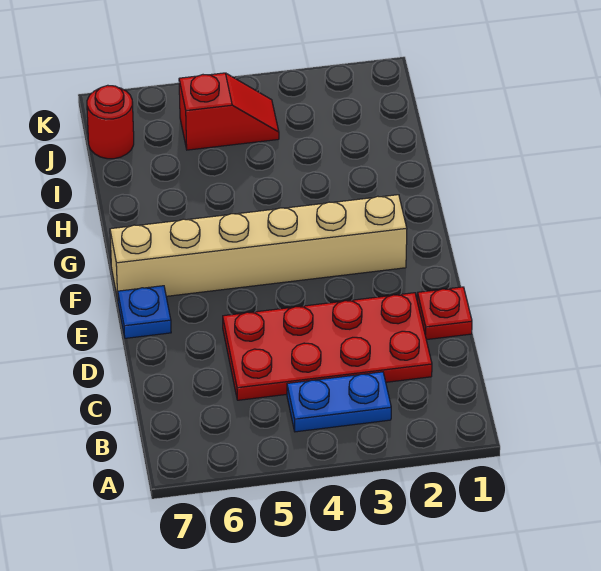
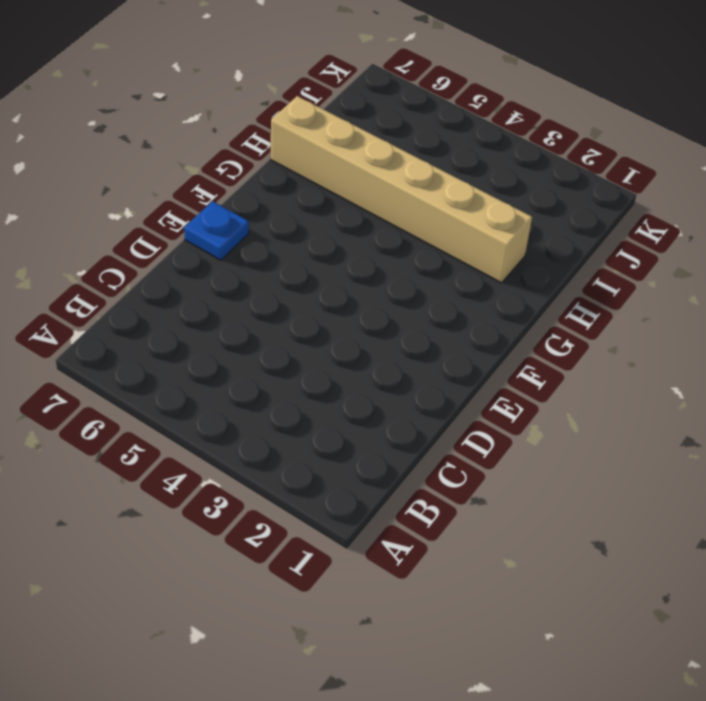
tan 1x6 brick [271,96,532,283] -> tan 1x6 brick moved to [110,195,407,300]
none -> blue 1x2 plate [287,372,391,432]
none -> red 2x4 plate [223,293,432,400]

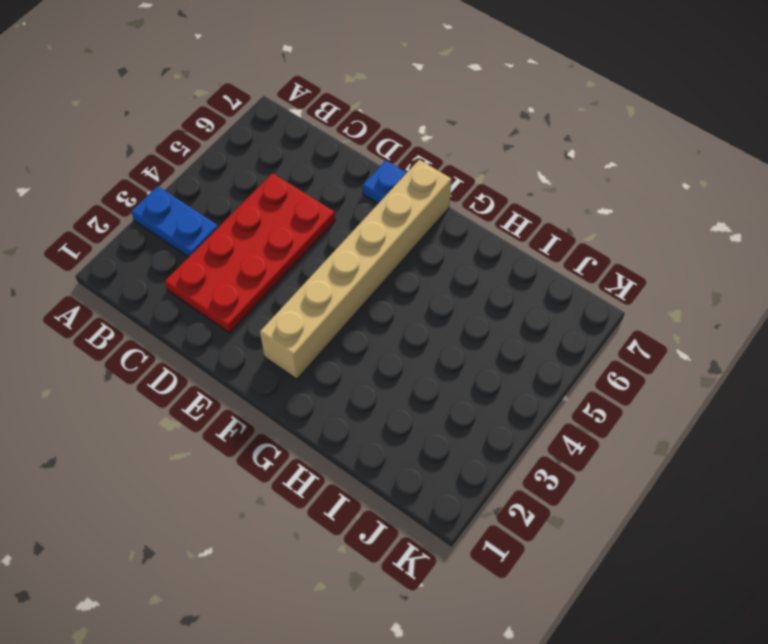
blue 1x2 plate [131,186,218,257] -> blue 1x2 plate turned to [287,372,391,432]
none -> red 1x1 plate [417,287,472,340]
none -> red 1x2 slope [179,73,279,150]

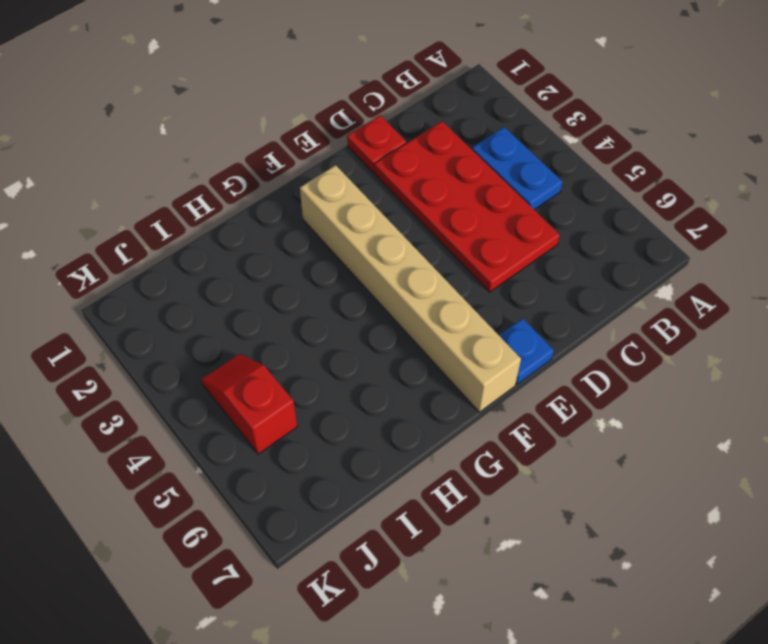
none -> red 1x1 round brick [87,85,134,159]

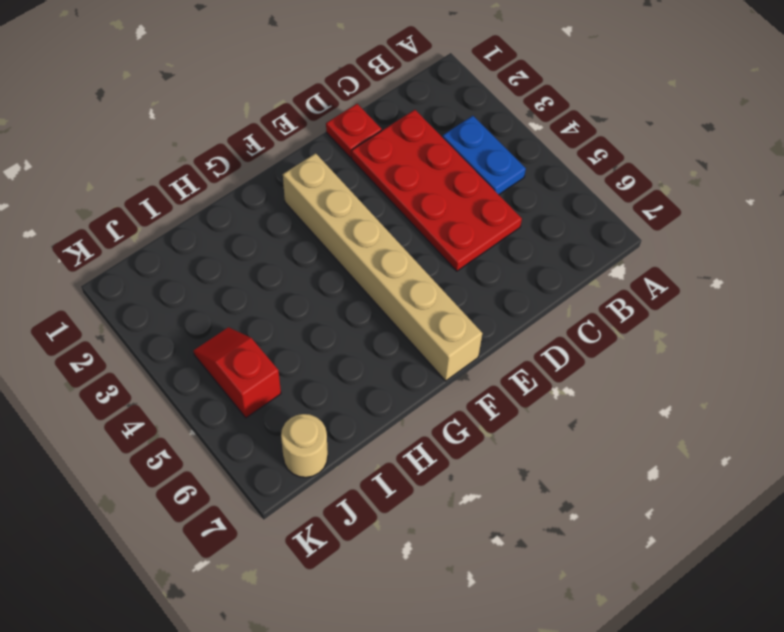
tan 1x1 round brick [281,414,328,477] -> red 1x1 round brick [87,85,134,159]
none -> blue 1x1 plate [118,286,171,338]

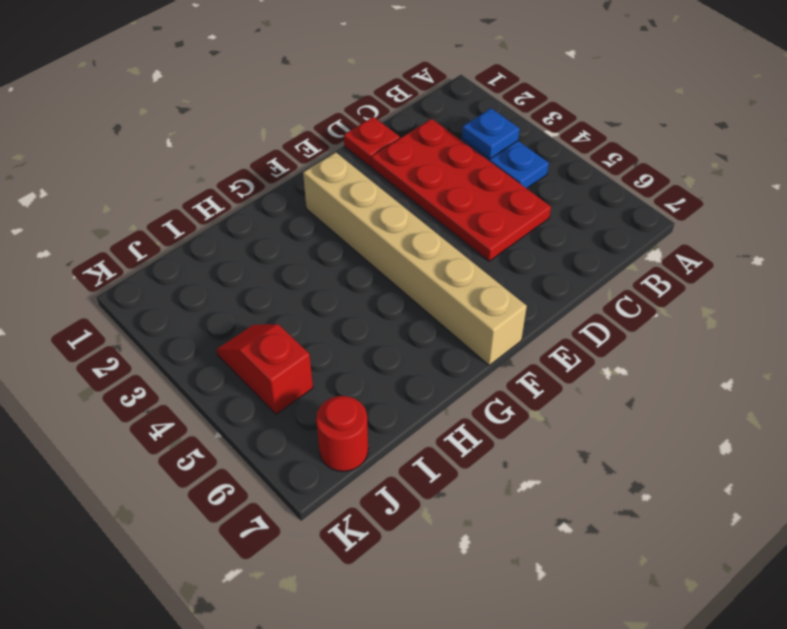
blue 1x1 plate [462,108,520,159] -> blue 1x1 plate moved to [118,286,171,338]

